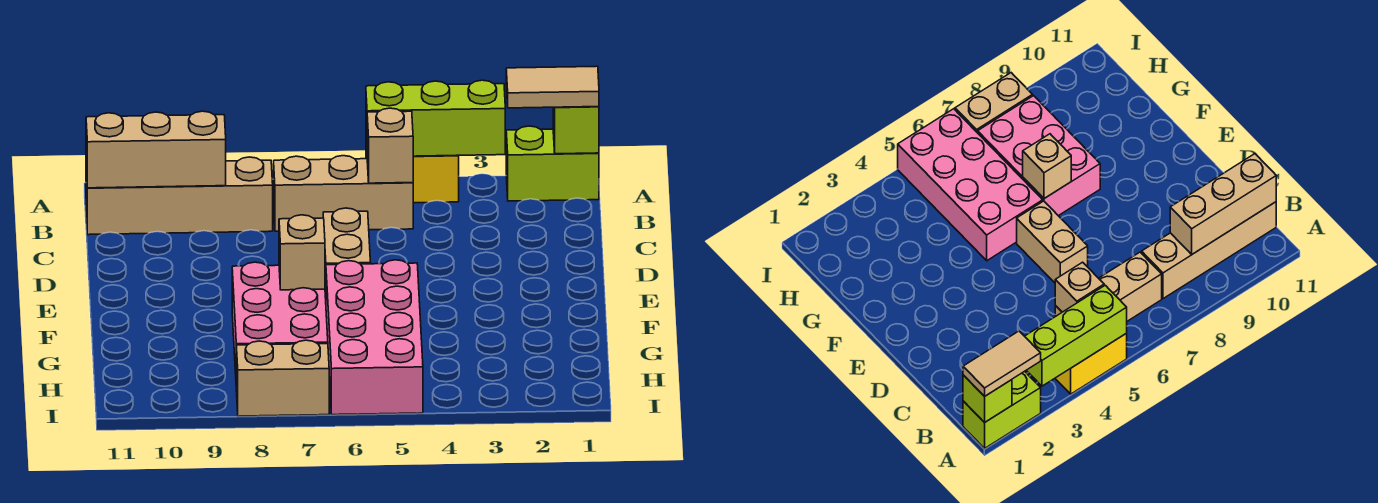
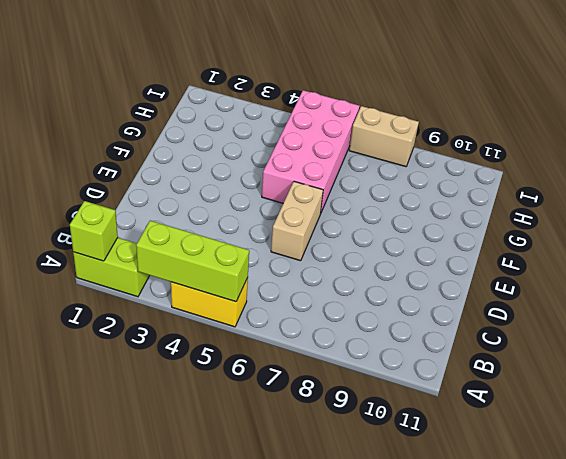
none -> tan 1x3 brick [274,156,413,231]
none -> tan 1x4 brick [86,157,273,235]
none -> pink 2x3 brick [232,262,328,373]

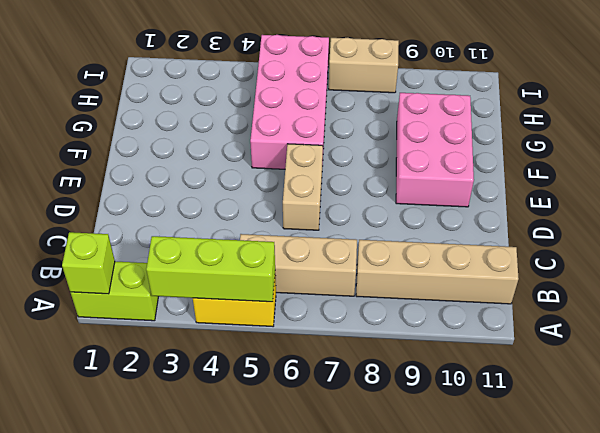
pink 2x3 brick [396,93,474,207] -> pink 2x3 brick moved to [232,262,328,373]
none -> tan 1x1 brick [367,108,414,183]
none -> tan 1x3 brick [86,111,226,188]
none -> tan 1x1 brick [279,215,325,290]

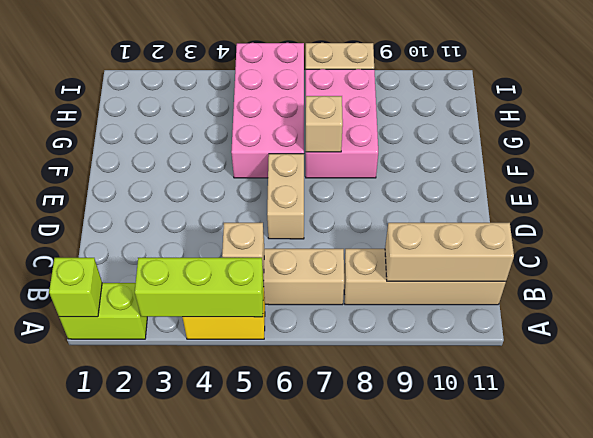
none -> tan 1x2 tile [506,66,599,108]

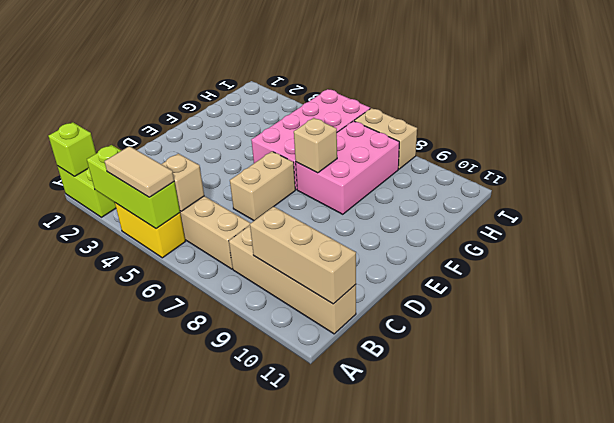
tan 1x2 tile [104,146,174,197] -> tan 1x2 tile moved to [506,66,599,108]

